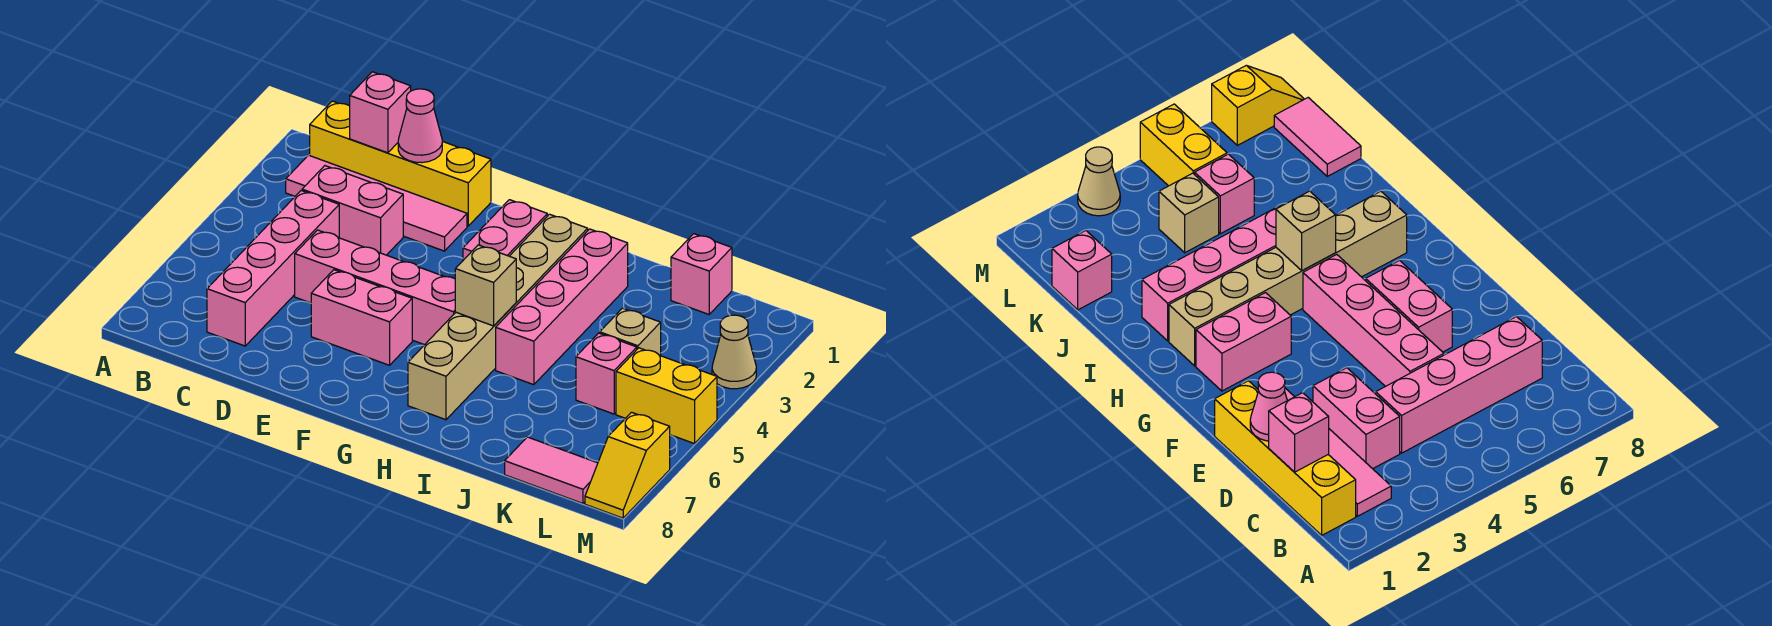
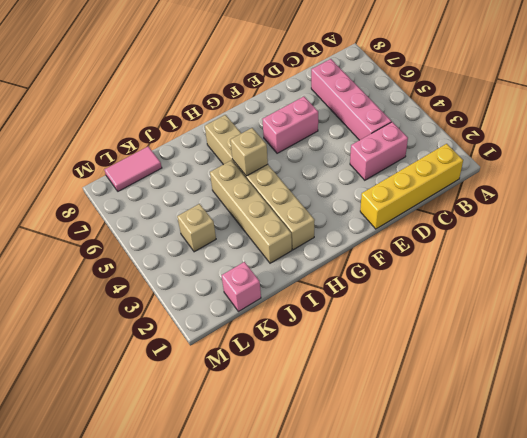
tan 1x4 brick [210,160,292,263] -> pink 1x4 brick [496,229,628,385]
none -> pink 1x4 tile [286,155,467,251]
none -> pink 1x4 brick [295,230,456,345]
none -> pink 1x2 brick [463,200,547,260]

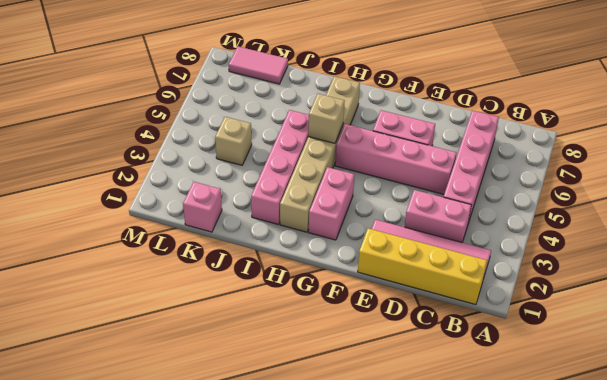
none -> pink 1x1 brick [576,333,637,414]
none -> yellow 1x2 brick [616,348,717,444]
none -> tan 1x1 cone [712,315,756,389]

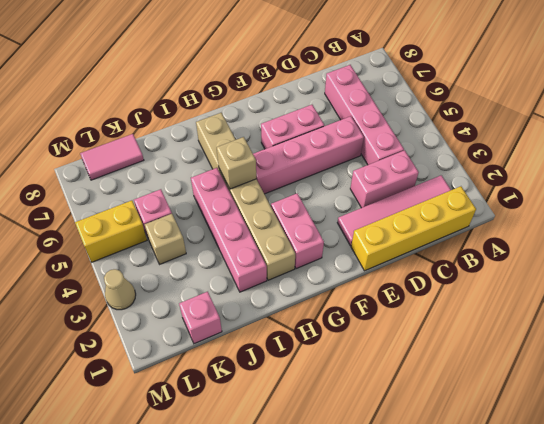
none -> yellow 1x2 slope [585,412,670,518]
none -> pink 1x1 brick [350,72,411,153]
none -> pink 1x1 cone [398,89,442,163]

